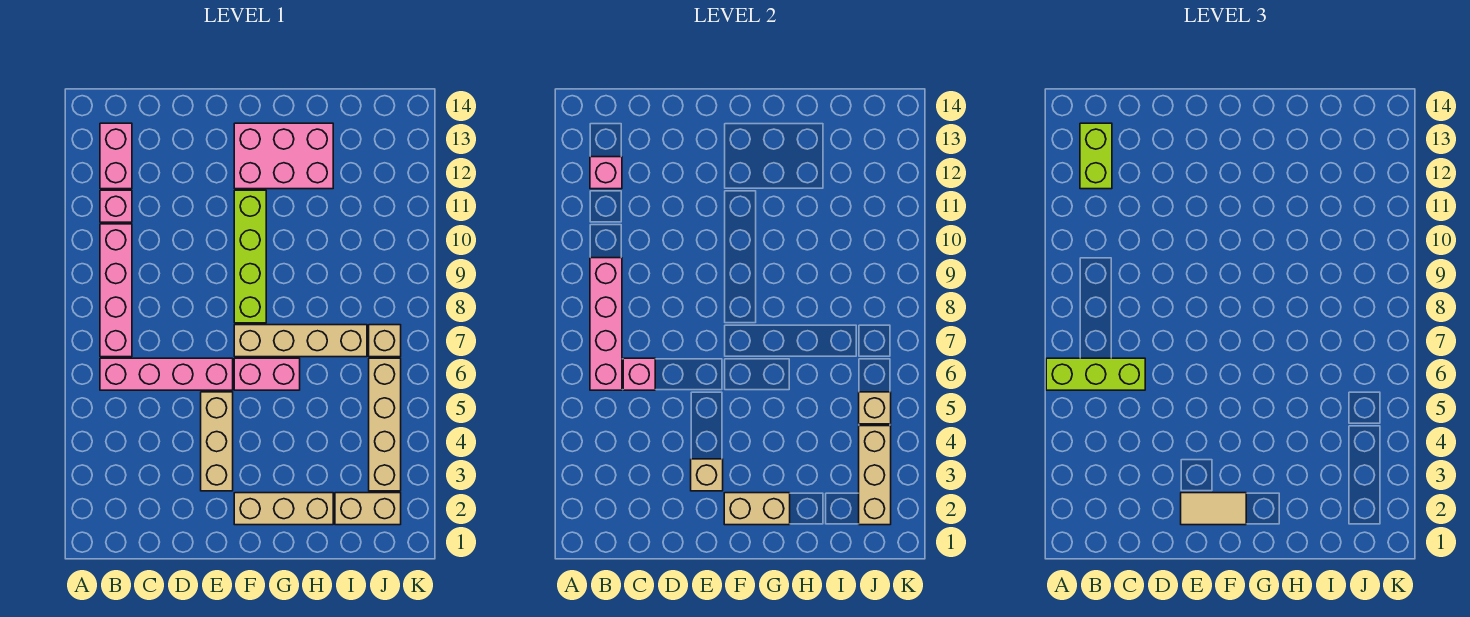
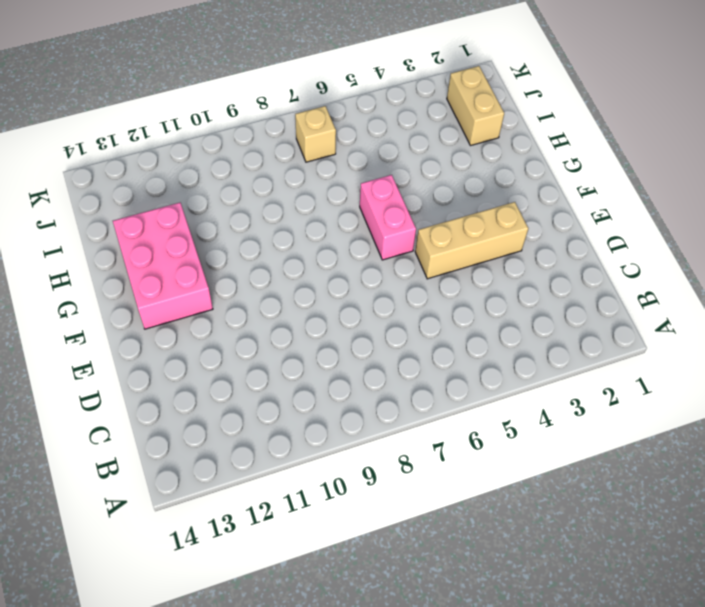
none -> pink 1x4 brick [100,358,233,390]
none -> pink 1x4 brick [100,224,132,357]
none -> pink 1x1 brick [100,190,132,222]

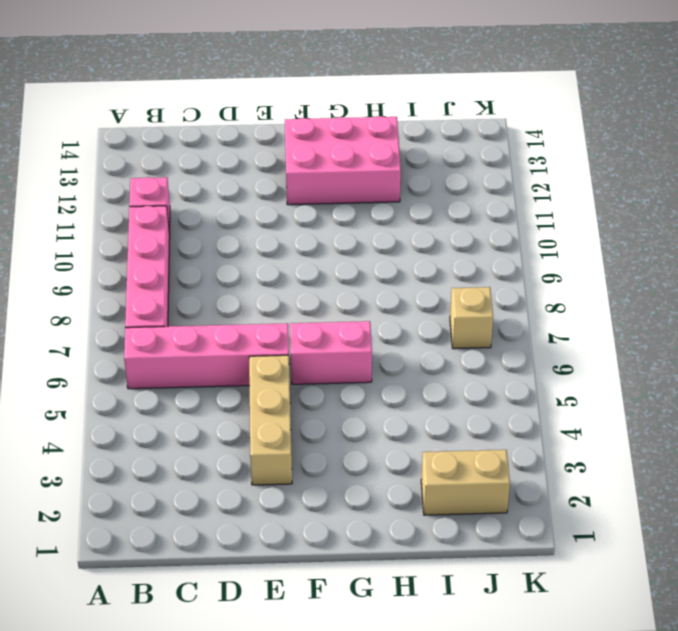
none -> pink 1x2 brick [100,123,132,189]
none -> tan 1x3 brick [234,493,333,525]
none -> tan 1x4 brick [234,325,367,357]

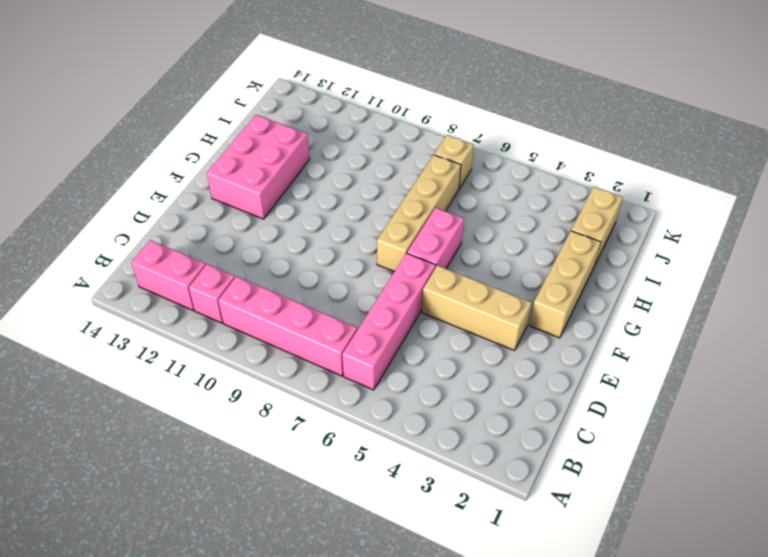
none -> lime 1x4 brick [234,190,266,323]
none -> tan 1x4 brick [369,358,401,491]
none -> pink 1x4 brick [590,258,622,390]

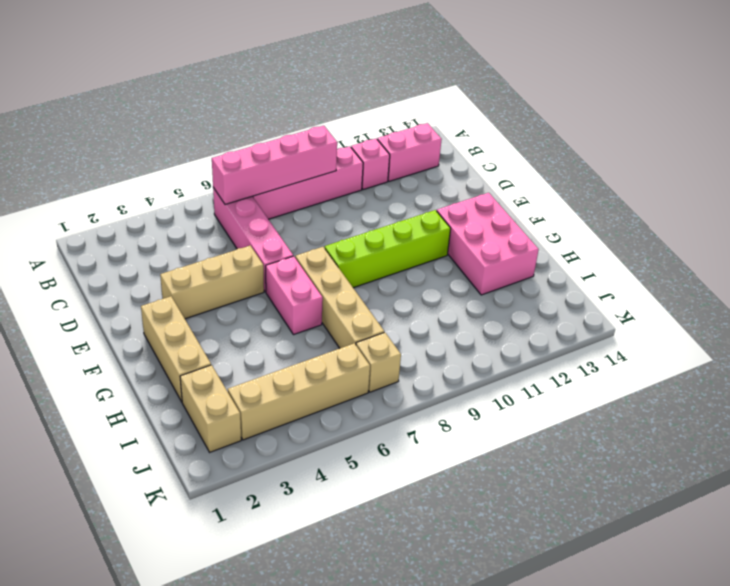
none -> pink 1x1 brick [590,157,622,189]
none -> pink 1x1 brick [623,358,655,390]
none -> tan 1x1 brick [691,459,723,491]

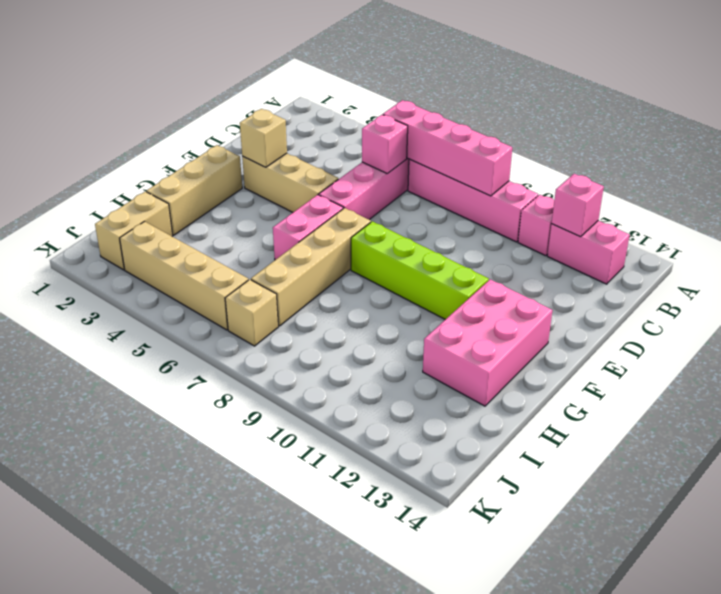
none -> tan 1x2 brick [724,493,790,525]
none -> tan 1x3 brick [859,426,891,525]
none -> tan 1x1 brick [859,392,891,424]

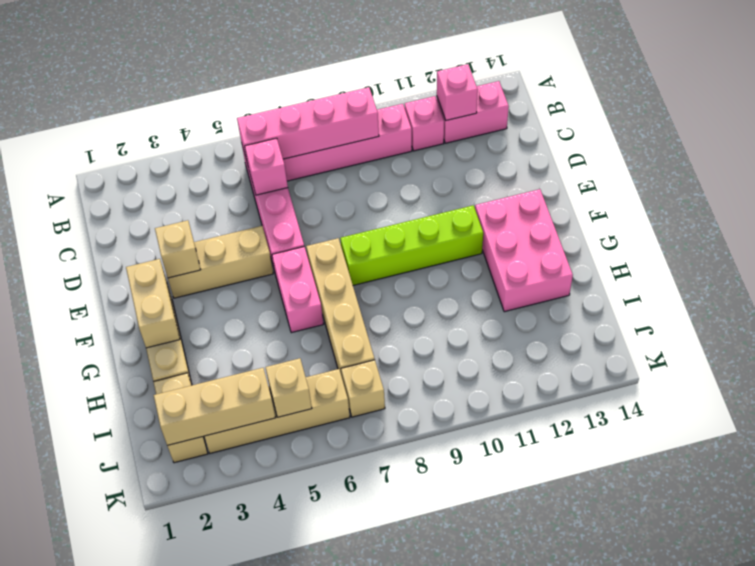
none -> lime 1x3 brick [1046,358,1145,390]
none -> lime 1x2 brick [1080,123,1112,189]
none -> tan 1x2 tile [1181,493,1246,525]

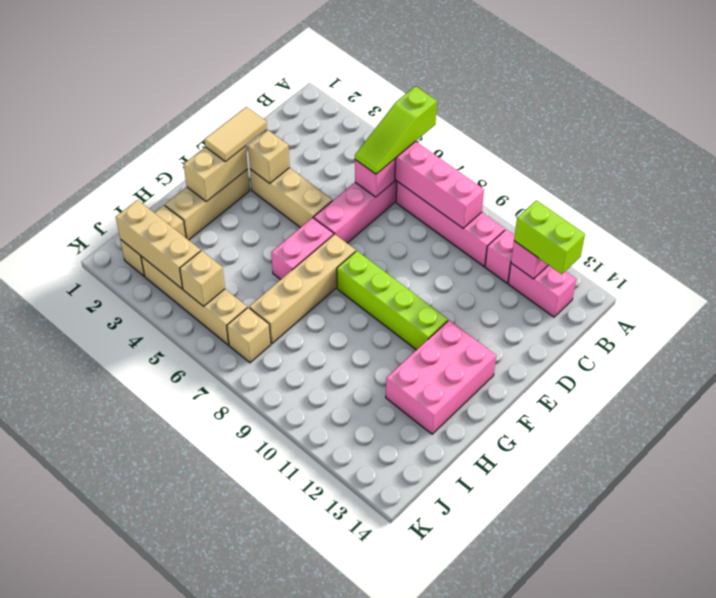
lime 1x3 slope [355,86,437,174] -> lime 1x3 brick [1046,358,1145,390]

